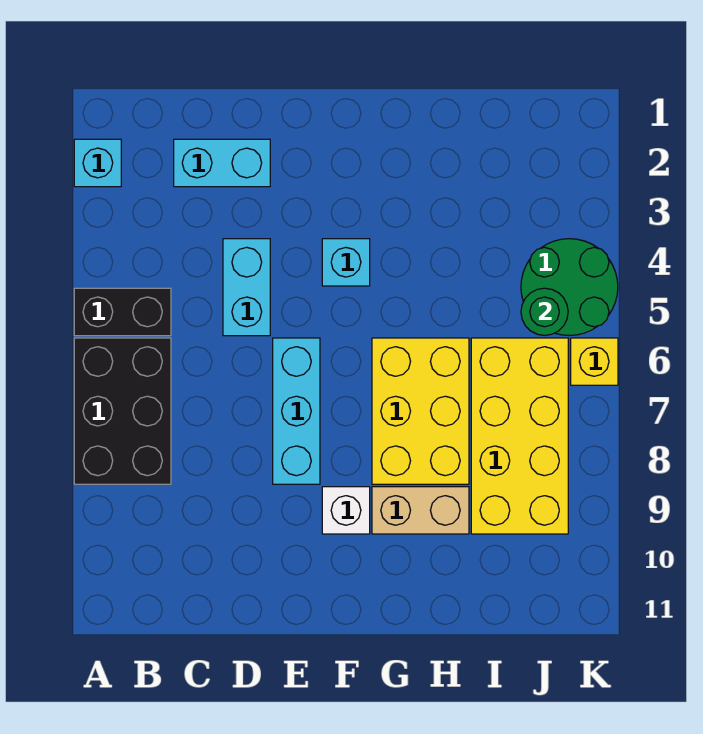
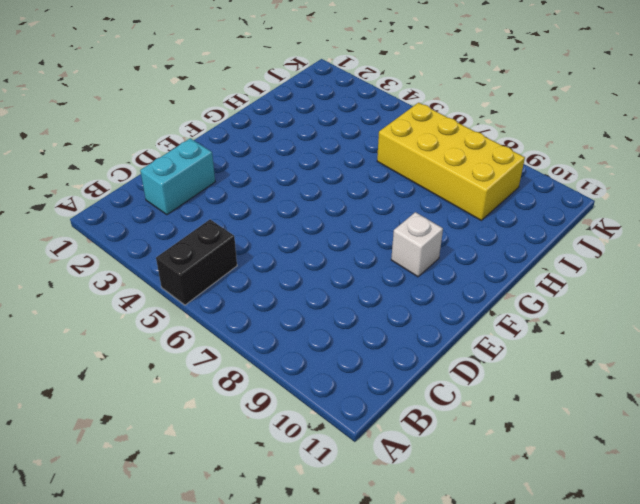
none -> cyan 1x1 brick [74,139,121,187]
none -> black 2x3 brick [74,338,171,484]
none -> cyan 1x2 brick [223,239,270,336]

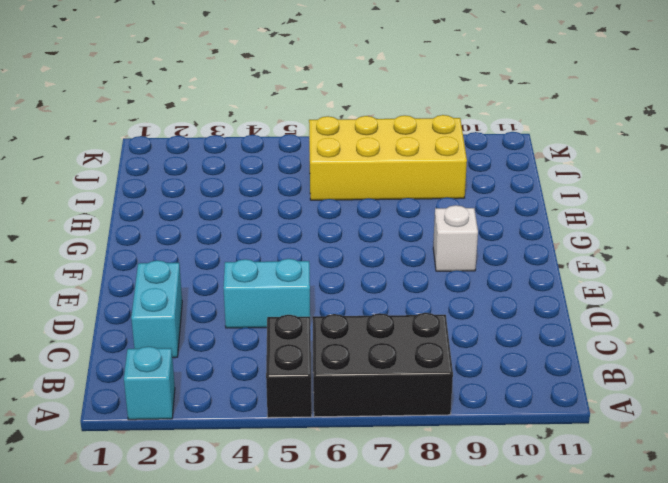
none -> cyan 1x3 brick [273,338,320,484]
none -> cyan 1x1 brick [322,239,370,286]
none -> yellow 2x3 brick [372,338,469,484]

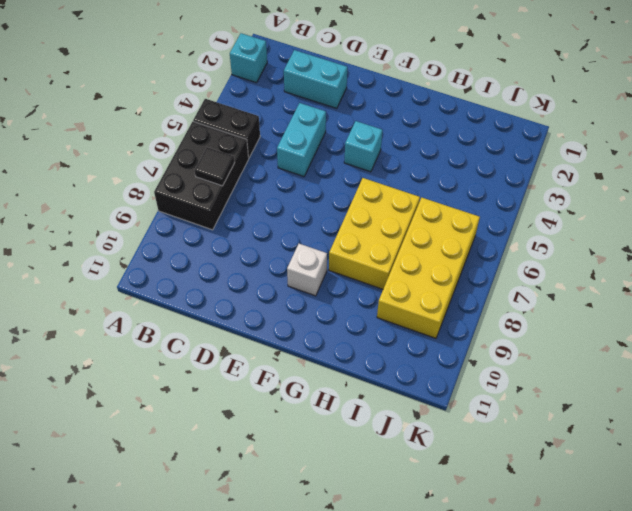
black 1x1 tile [195,147,235,186] -> none
none -> cyan 1x3 brick [273,338,320,484]
none -> tan 1x2 brick [372,487,469,534]
none -> green 2x2 round brick [521,239,618,336]

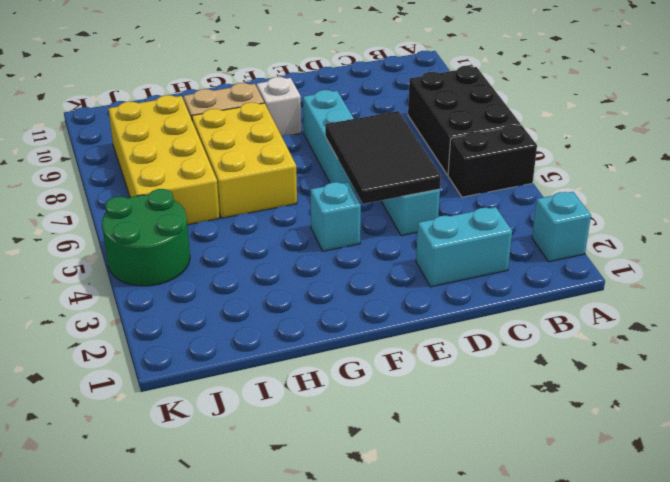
black 2x3 tile [325,111,441,204] -> none
none -> yellow 1x1 brick [571,338,618,385]
none -> green 1x1 round brick [521,288,568,335]

